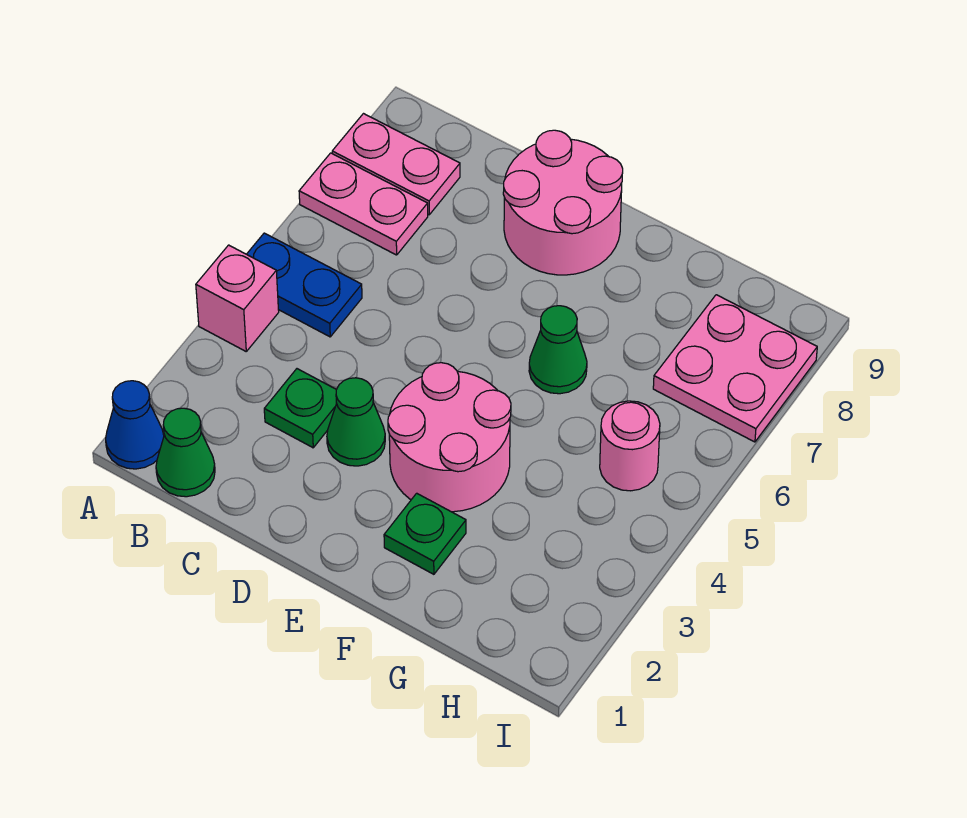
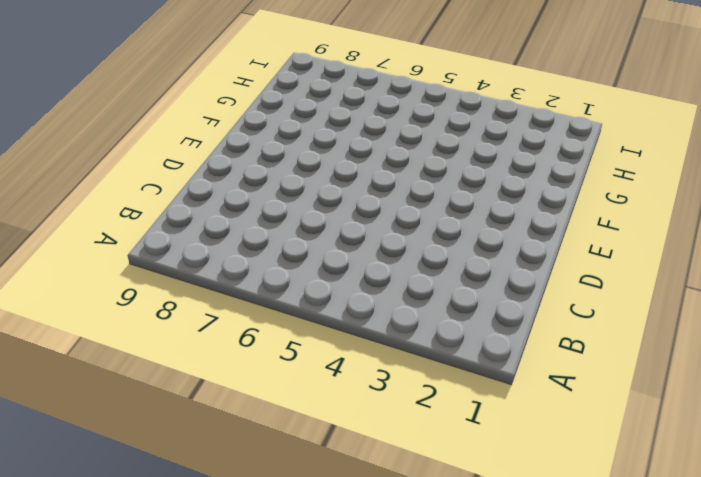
none -> blue 1x1 cone [106,381,164,469]
none -> pink 1x1 brick [196,245,279,351]
none -> blue 1x2 plate [247,233,362,337]

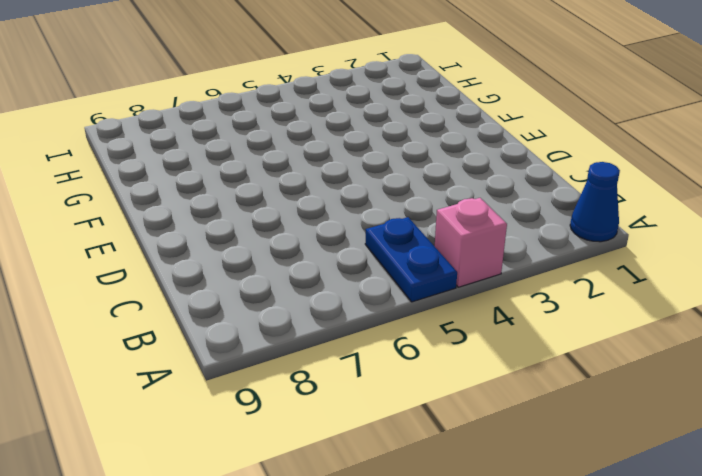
none -> pink 1x2 plate [299,153,428,255]
none -> pink 1x2 plate [332,114,460,215]
none -> green 1x1 cone [156,408,215,497]

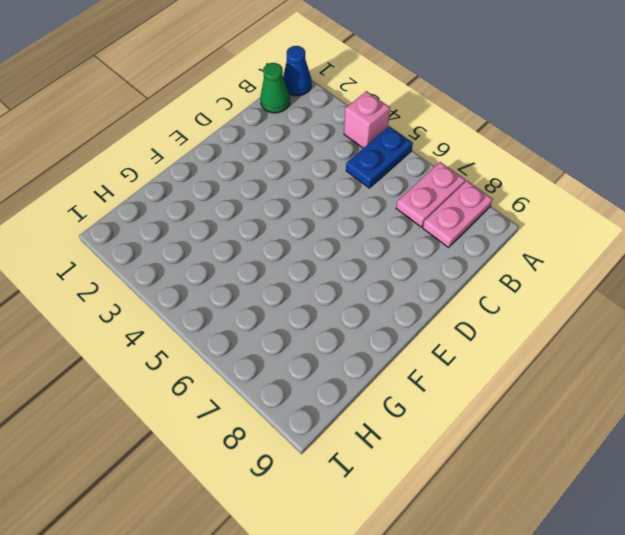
none -> green 1x1 plate [264,369,337,448]
none -> green 1x1 cone [327,378,385,466]
none -> pink 2x2 round brick [503,130,623,275]

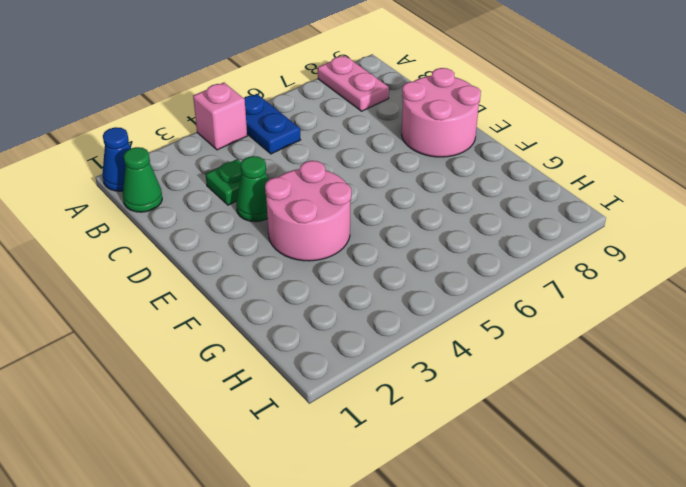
none -> pink 1x2 plate [299,153,428,255]
none -> green 1x1 plate [384,493,466,574]
none -> green 1x1 cone [529,306,587,394]

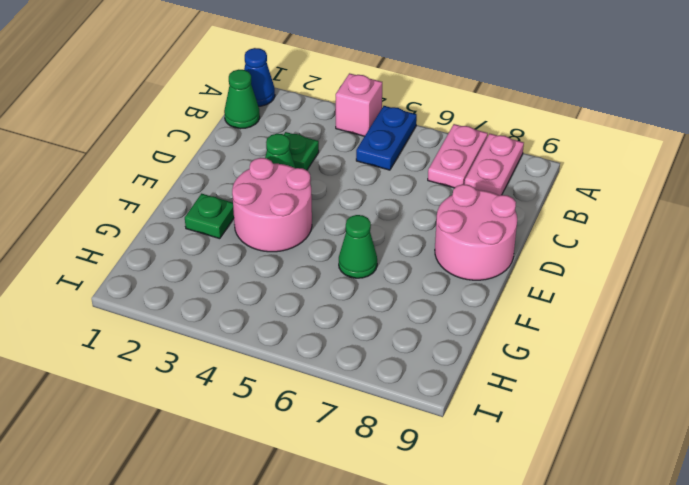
none -> pink 1x1 round brick [600,401,660,491]
none -> pink 2x2 plate [653,295,817,442]

